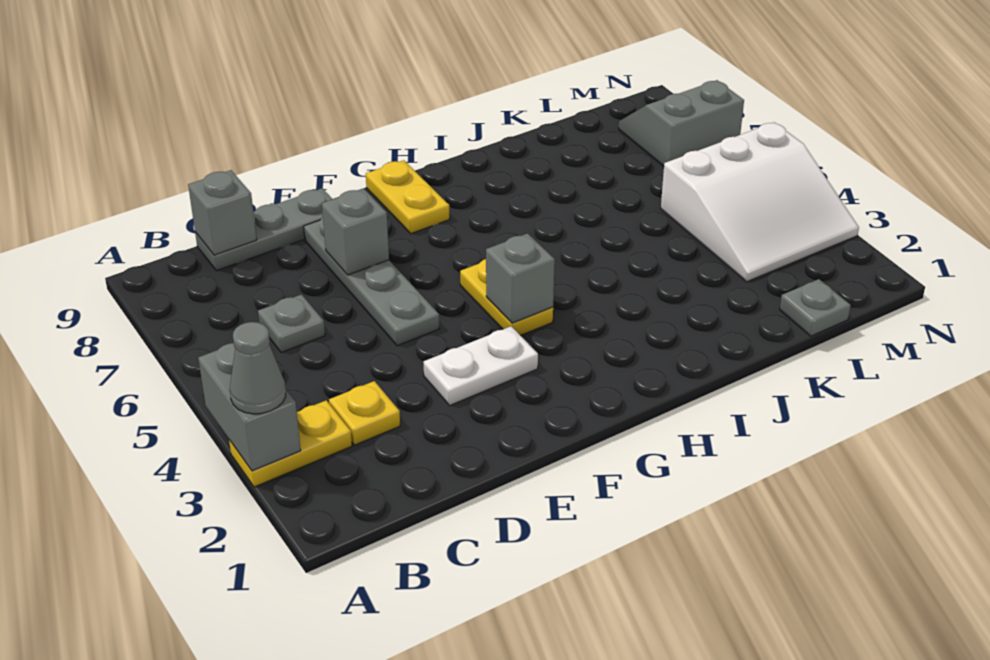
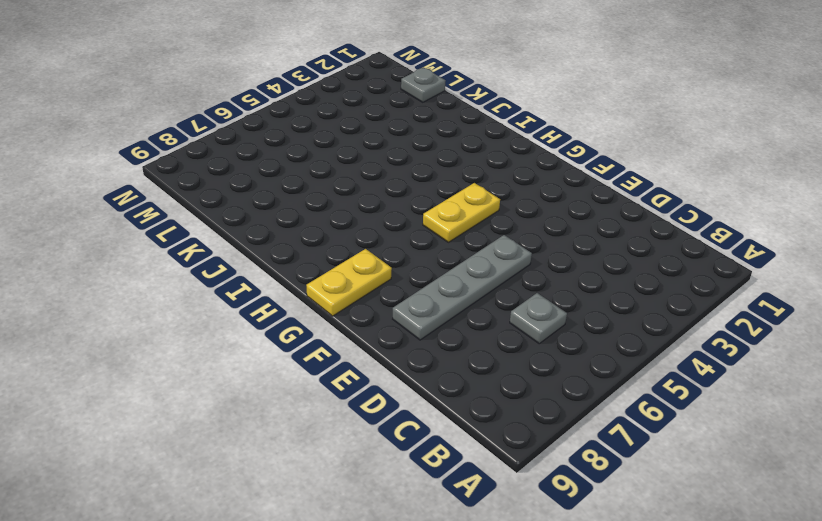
none -> yellow 1x2 plate [229,400,352,487]
none -> yellow 1x1 plate [329,381,400,445]
none -> grey 1x3 plate [195,188,332,271]

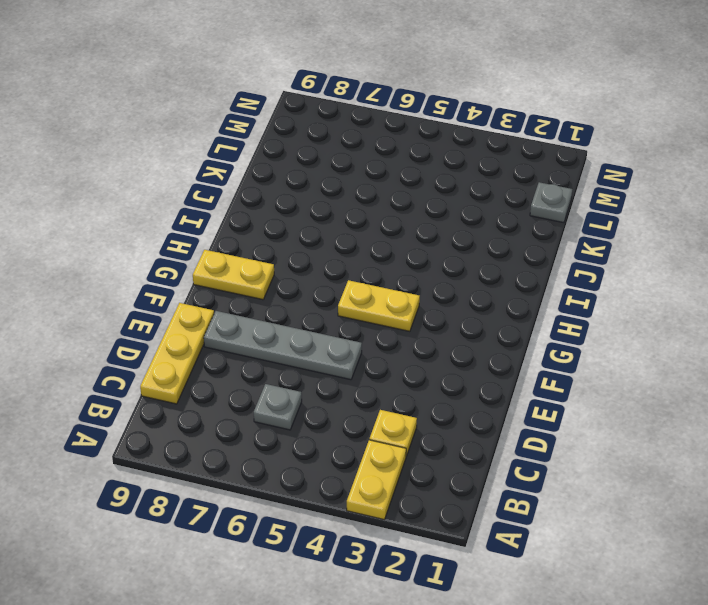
yellow 1x3 plate [140,303,214,404] -> grey 1x3 plate [195,188,332,271]
none -> white 1x2 plate [423,326,538,405]
none -> white 3x3 slope [661,122,859,282]
none -> grey 2x2 slope [619,80,744,166]

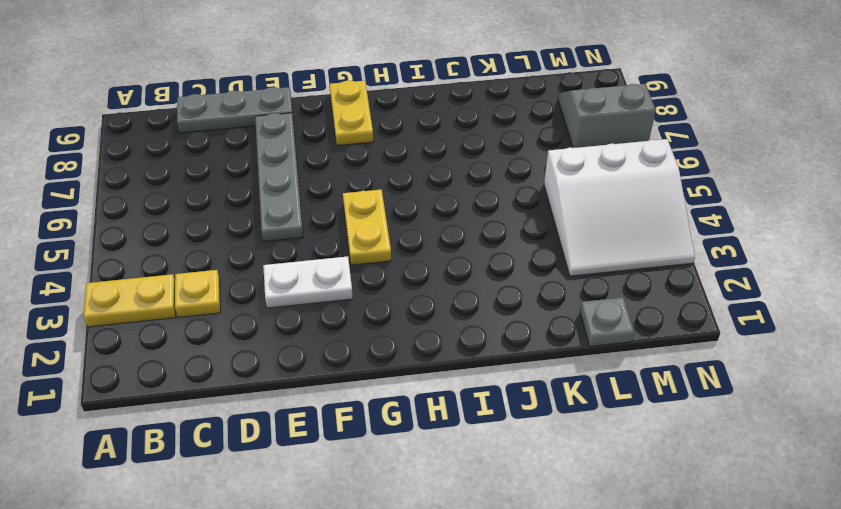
none -> grey 1x1 plate [258,294,325,353]
none -> grey 1x2 brick [198,343,301,471]
none -> grey 1x1 brick [188,170,257,255]

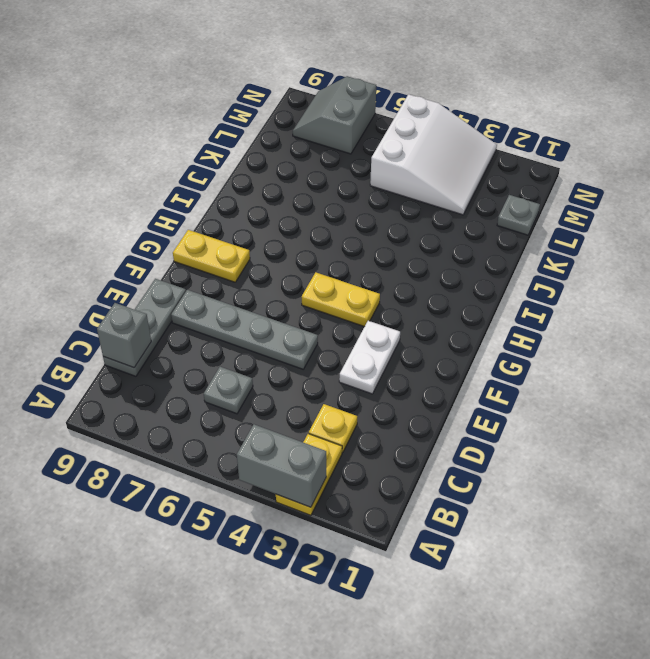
none -> grey 1x1 brick [322,189,389,275]
none -> grey 1x1 brick [486,233,555,323]
none -> grey 1x1 cone [230,322,286,414]

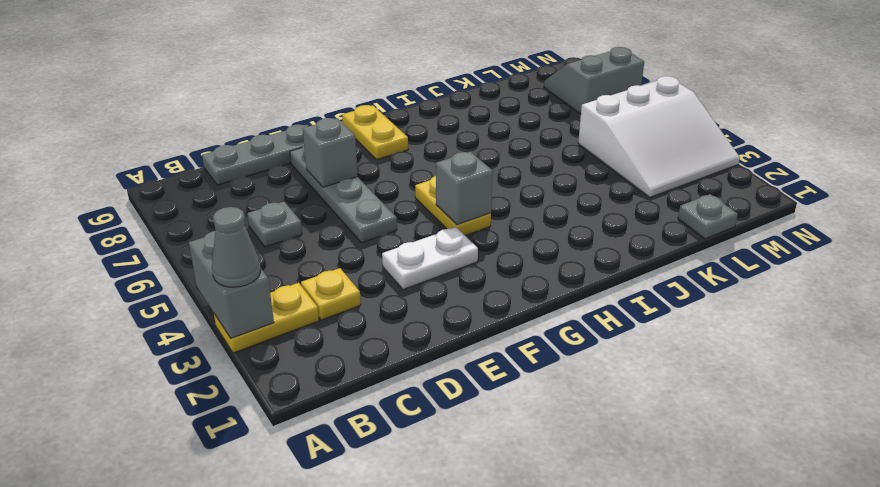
none -> grey 1x1 brick [188,170,257,255]

